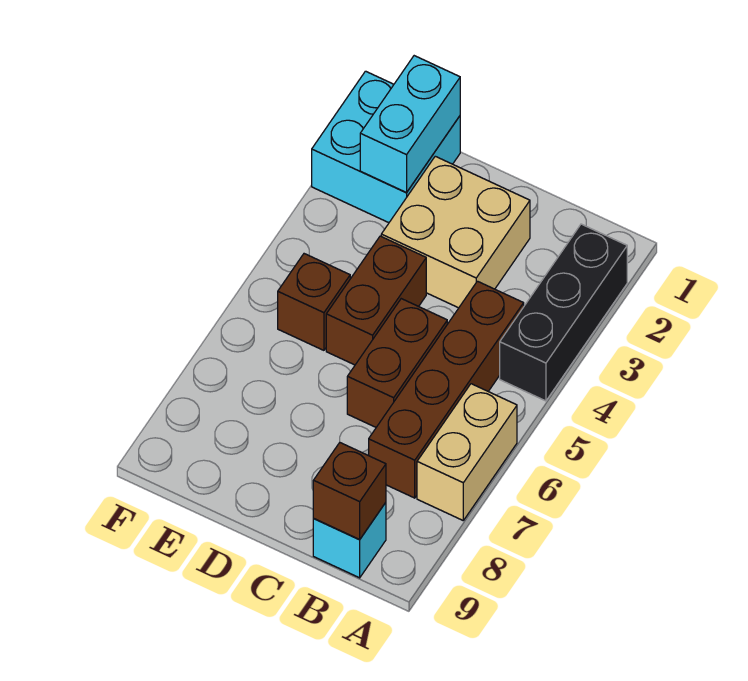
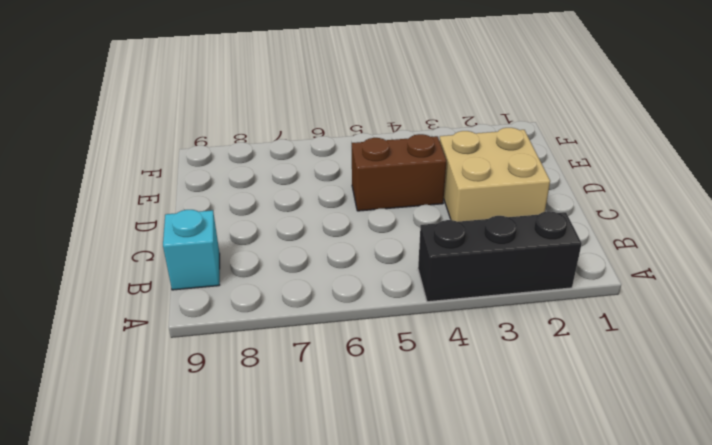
none -> tan 1x2 brick [417,384,517,520]
none -> brown 1x4 brick [369,281,524,498]

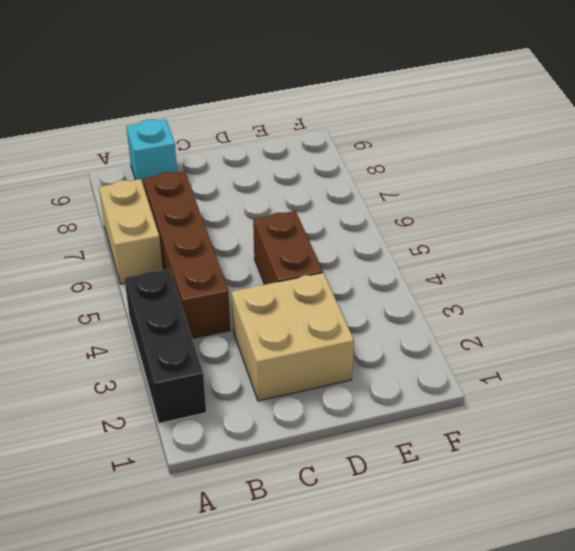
none -> brown 1x2 brick [347,299,447,427]
none -> cyan 2x2 brick [312,71,460,223]

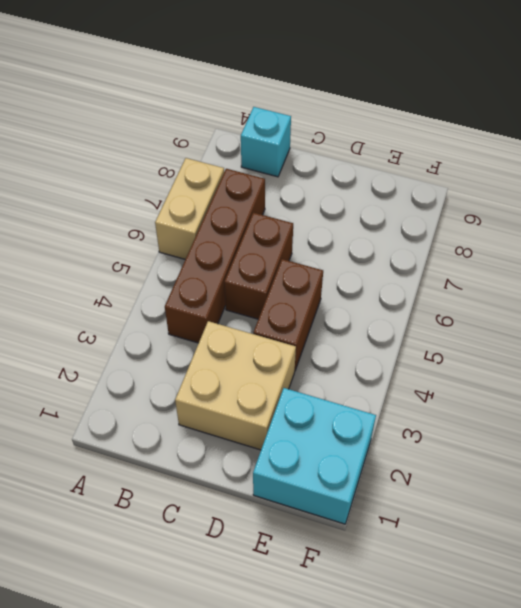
none -> black 1x3 brick [500,224,627,401]
none -> brown 1x1 brick [278,254,350,350]

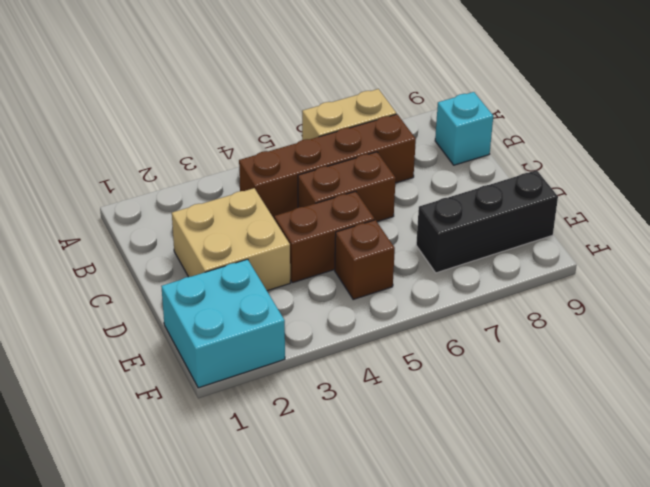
black 1x3 brick [416,170,558,273] -> black 1x3 brick moved to [500,224,627,401]
none -> brown 1x1 brick [313,443,386,540]
none -> cyan 1x2 brick [360,56,460,193]

